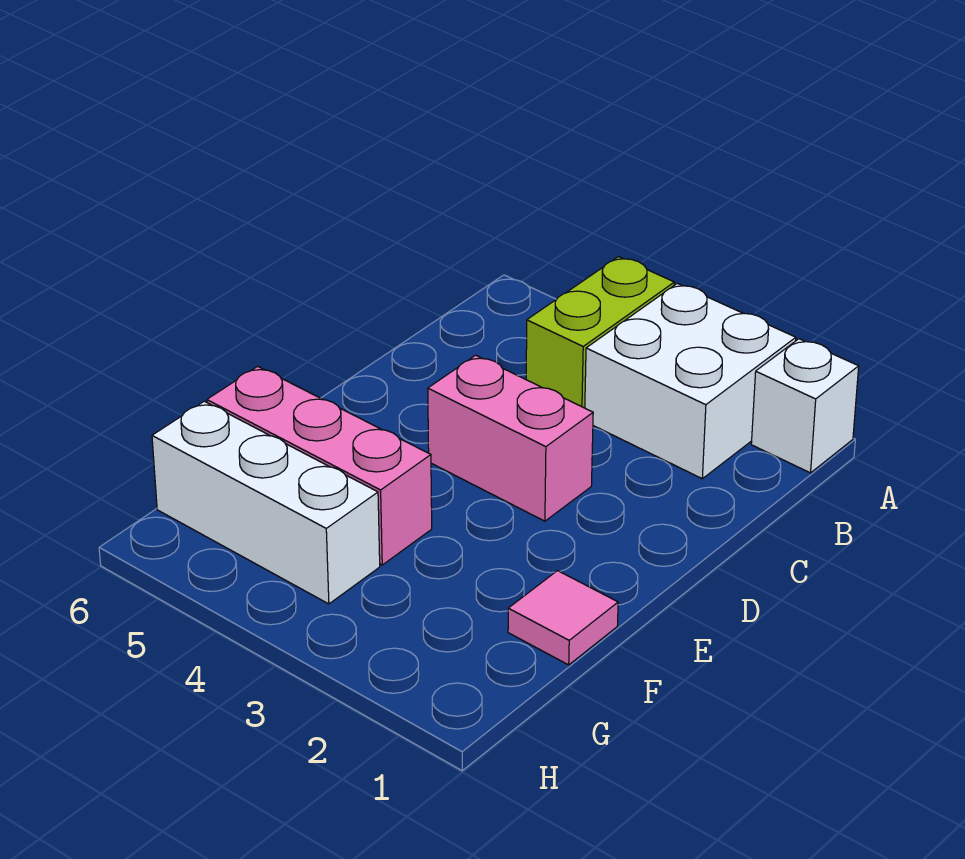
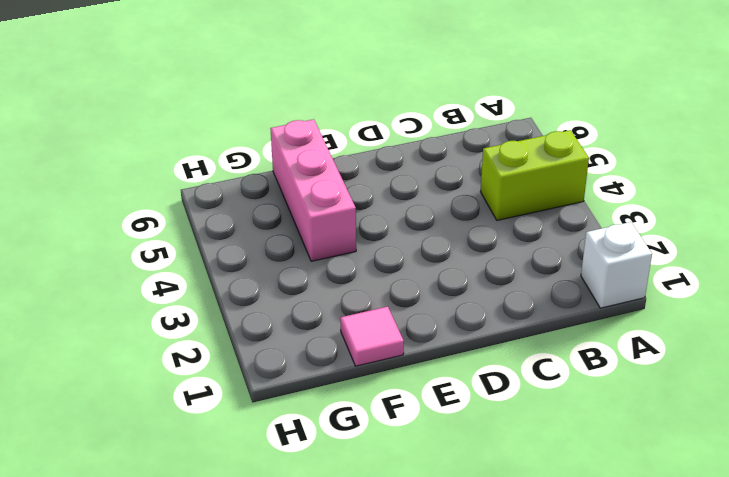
none -> white 2x2 brick [585,283,796,479]
none -> pink 1x2 brick [428,355,593,521]

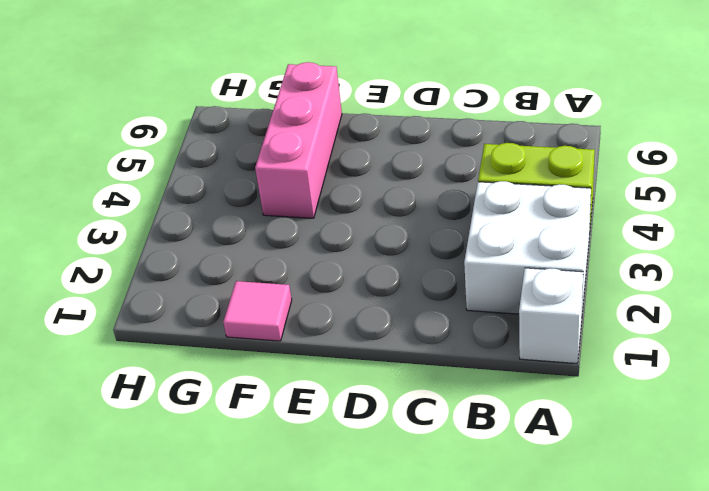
none -> pink 1x2 brick [428,355,593,521]
none -> white 1x3 brick [152,401,380,604]

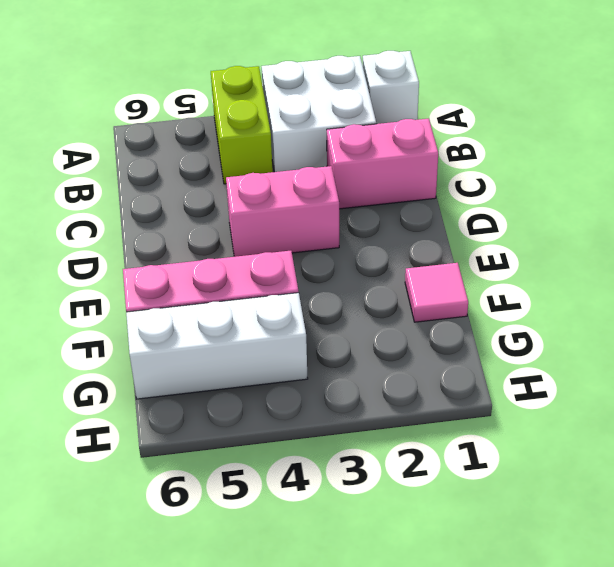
pink 1x2 brick [327,119,438,209] -> none

